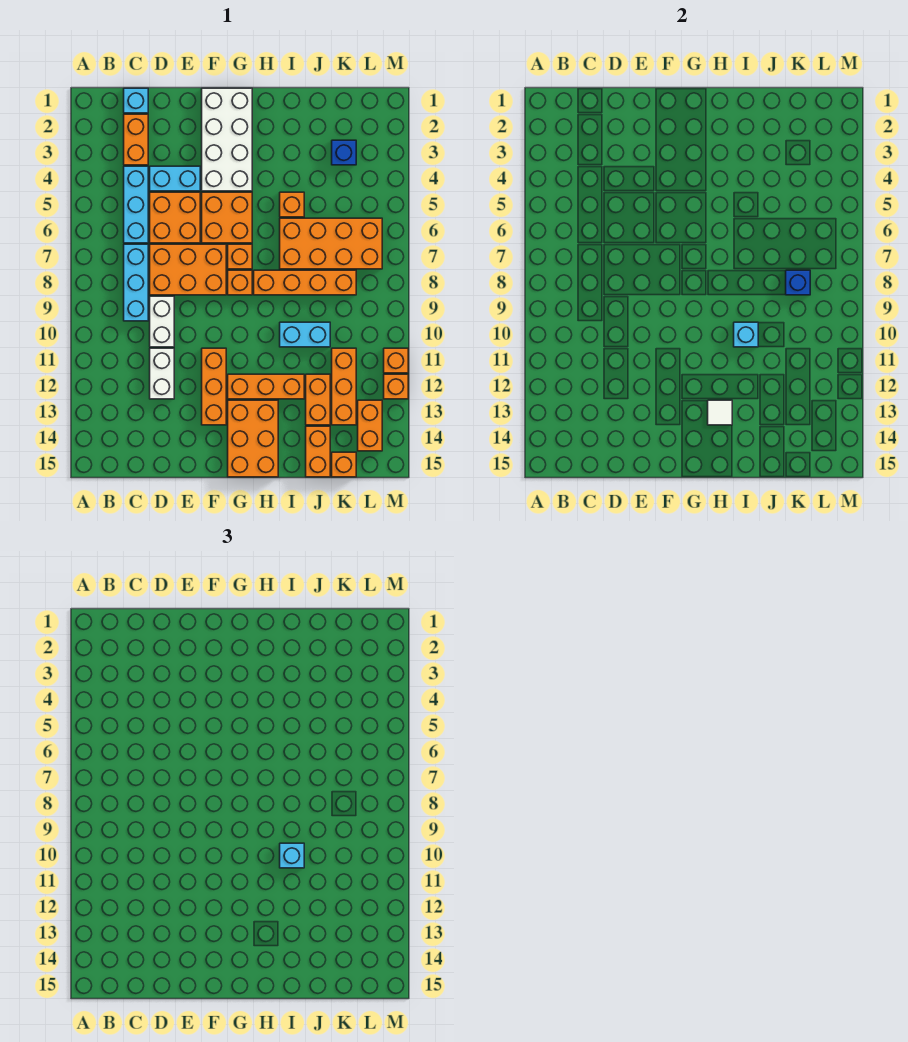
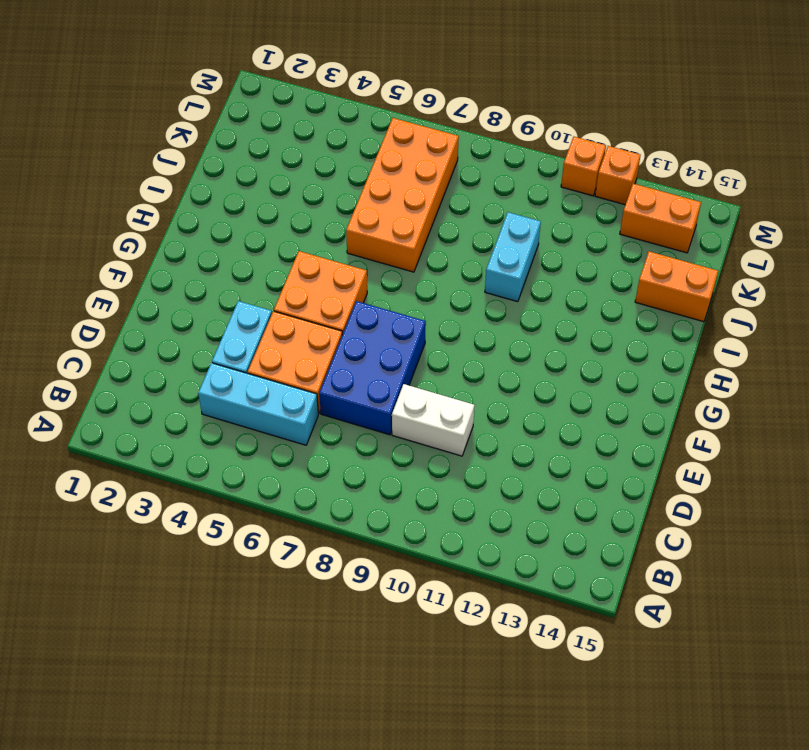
blue 2x3 brick [319,301,426,435] -> orange 2x3 brick [150,244,226,295]
none -> cyan 1x1 brick [124,88,148,113]
none -> orange 1x2 brick [124,114,148,165]
none -> cyan 1x3 brick [124,244,148,321]
none -> white 1x2 brick [150,348,174,399]

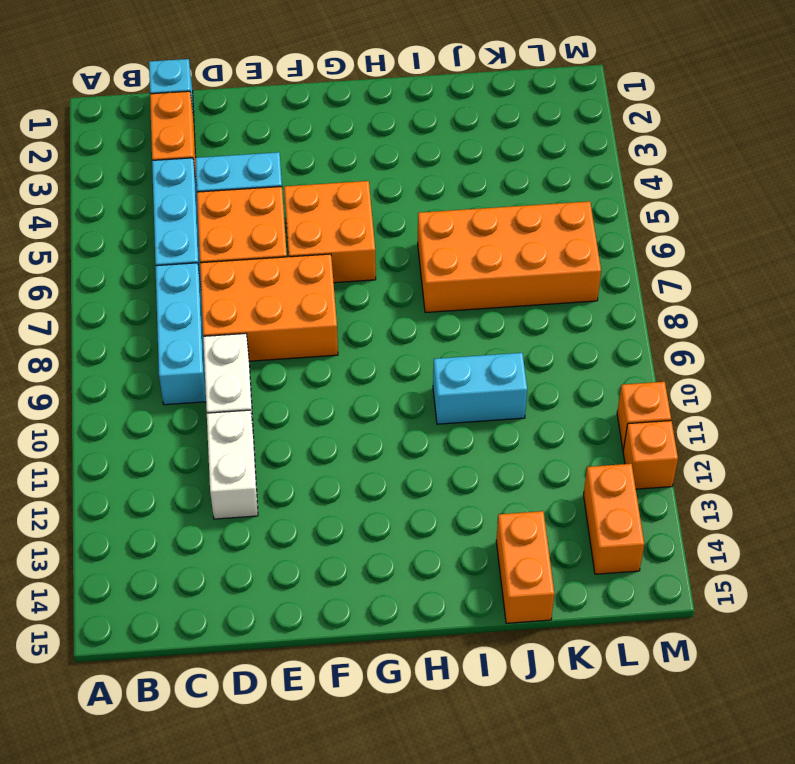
none -> white 2x4 brick [202,88,252,191]
none -> orange 1x3 brick [202,348,226,425]
none -> orange 1x1 brick [228,244,252,269]
none -> orange 1x1 brick [228,270,252,295]

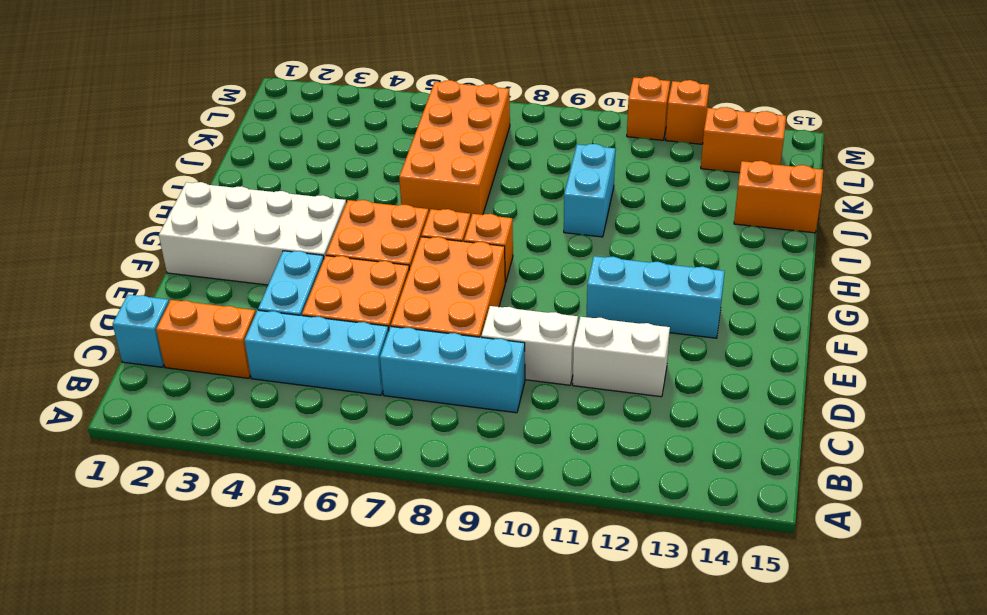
cyan 1x3 brick [587,256,725,338] -> orange 1x3 brick [202,348,226,425]
none -> orange 1x3 brick [228,374,304,399]
none -> orange 2x3 brick [228,400,278,477]
none -> orange 1x4 brick [254,270,356,295]
none -> orange 1x1 brick [280,192,304,217]

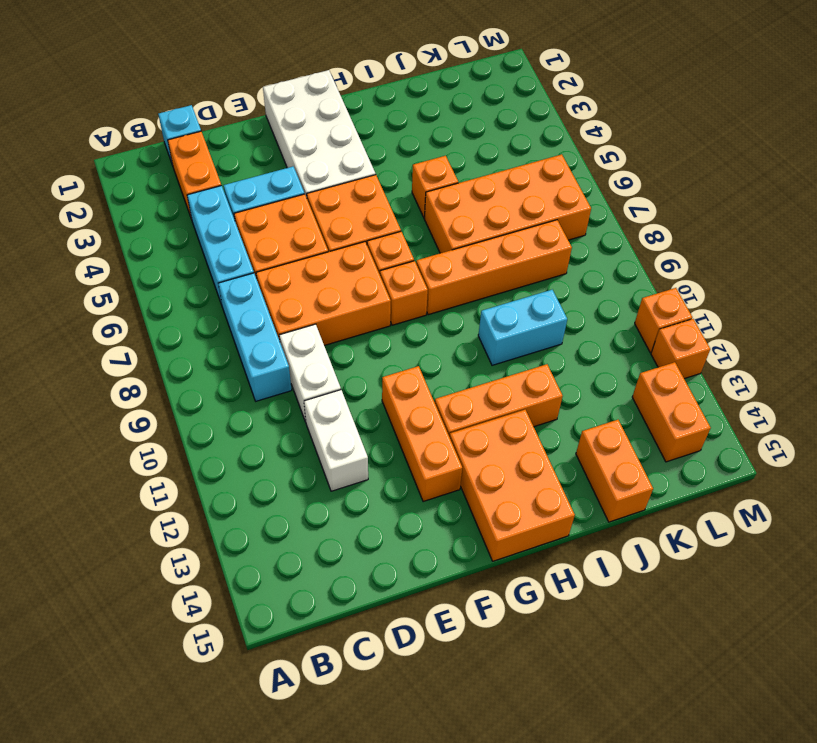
none -> orange 1x2 brick [306,374,330,425]
none -> blue 1x1 brick [332,140,356,165]
none -> orange 1x3 brick [332,348,356,425]
none -> orange 1x1 brick [332,452,356,477]

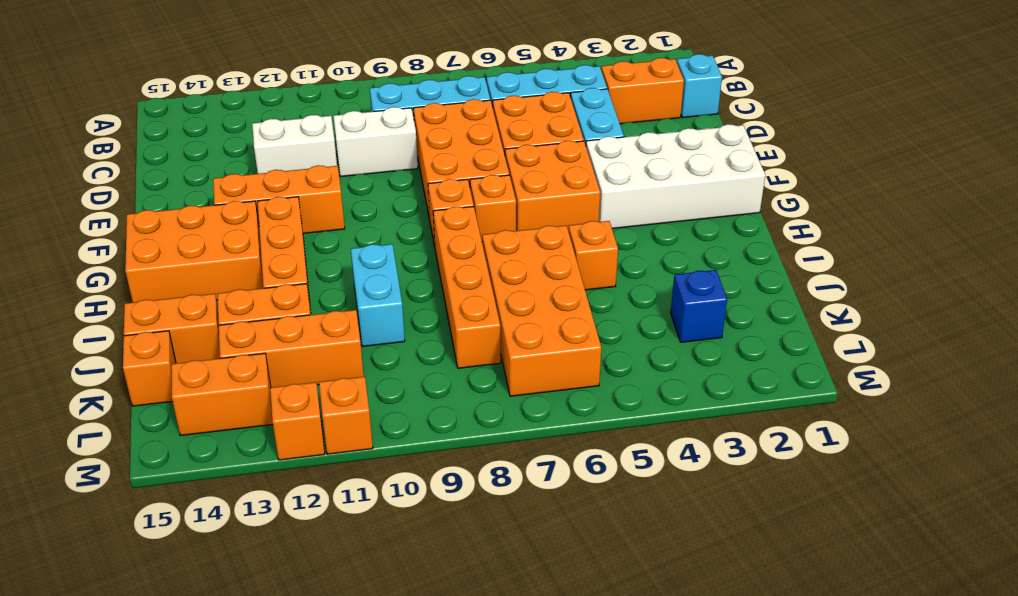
none -> white 1x1 tile [708,400,732,425]
none -> cyan 1x1 brick [734,322,758,347]
none -> blue 1x1 brick [786,270,810,295]
none -> cyan 1x1 brick [280,843,304,868]

